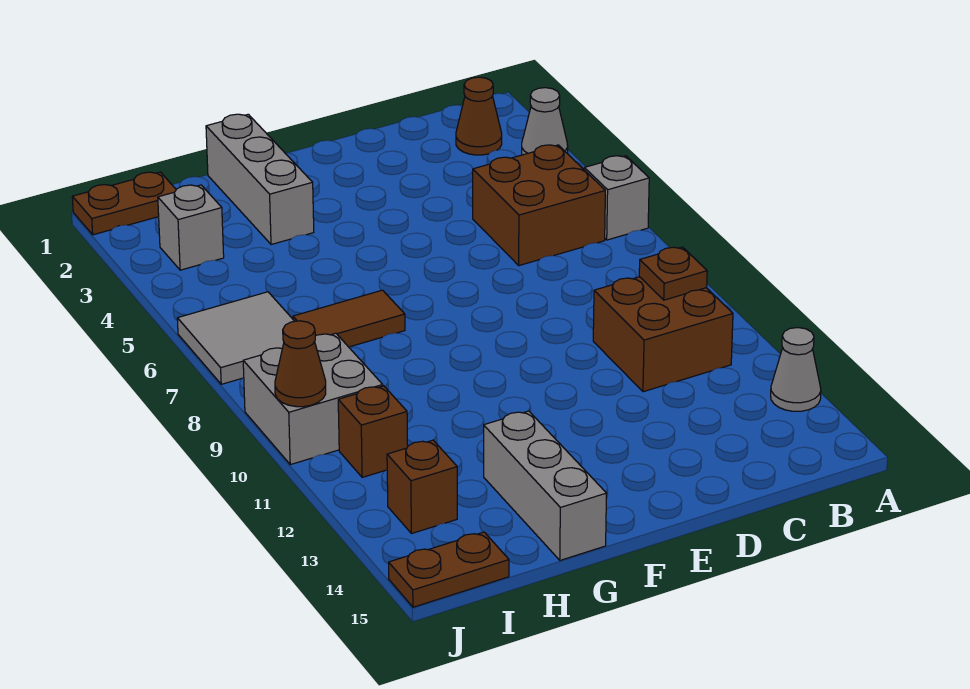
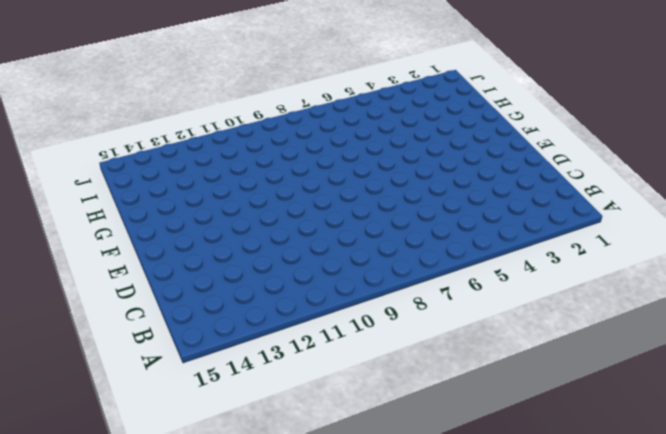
none -> grey 1x1 cone [522,88,568,155]
none -> grey 1x1 brick [584,156,649,240]
none -> grey 1x1 cone [771,328,821,411]

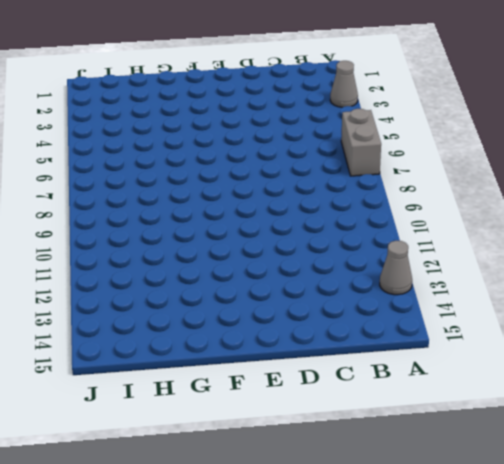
grey 1x2 brick [341,109,381,176] -> grey 1x1 brick [584,156,649,240]
none -> brown 1x1 cone [456,77,502,155]
none -> brown 2x2 brick [473,145,605,266]
none -> brown 2x2 brick [593,277,733,392]

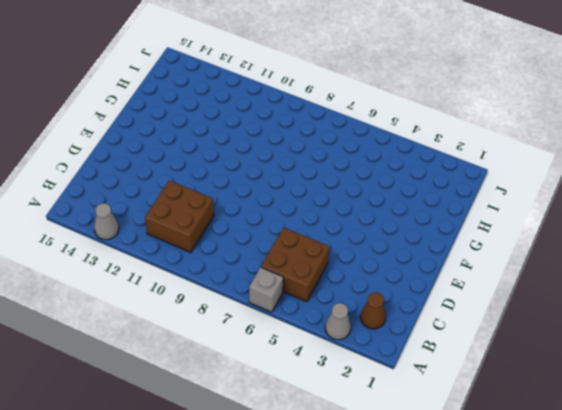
none -> grey 1x3 brick [206,114,314,245]
none -> brown 1x2 tile [293,290,405,347]
none -> grey 1x3 brick [484,411,607,560]

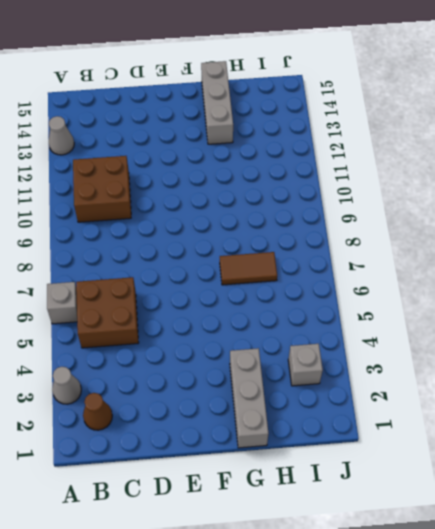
none -> brown 1x2 plate [72,172,176,235]
none -> grey 2x2 tile [177,292,295,384]
none -> grey 2x2 brick [243,333,383,465]

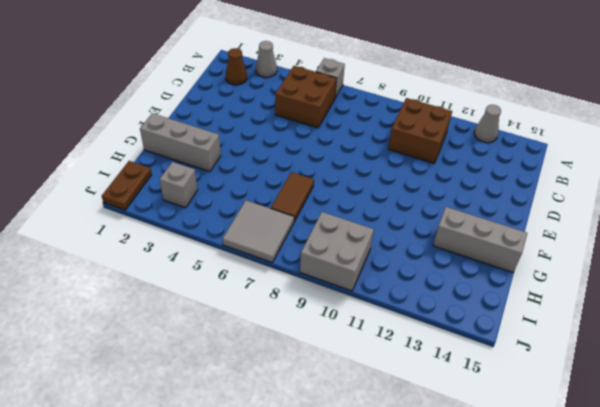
none -> brown 1x1 brick [338,386,408,477]
none -> brown 1x1 brick [387,440,457,534]
none -> brown 1x2 plate [389,532,509,607]

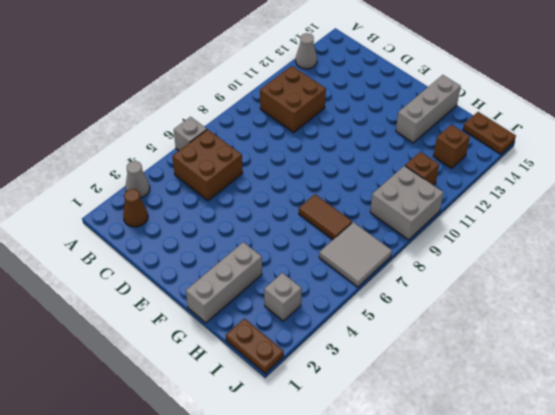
none -> brown 1x1 plate [639,247,707,300]
none -> brown 1x1 cone [275,321,326,407]

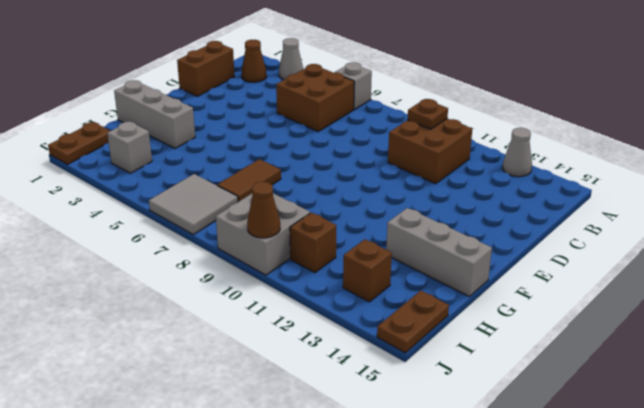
brown 1x2 brick [177,41,235,96] -> none

